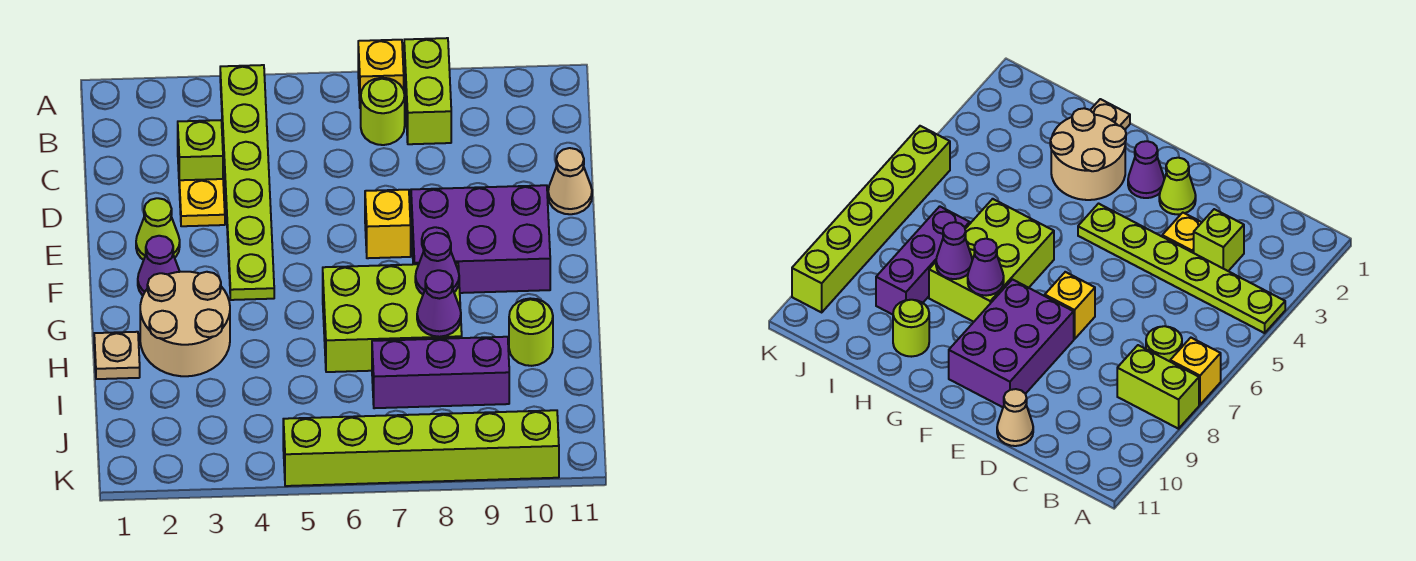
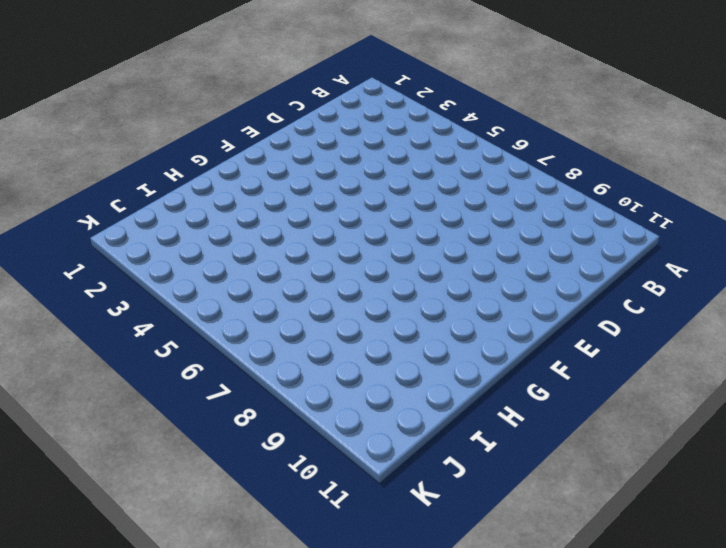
none -> lime 1x6 plate [220,65,274,300]
none -> yellow 1x1 brick [358,40,404,108]
none -> lime 1x2 brick [404,38,451,144]

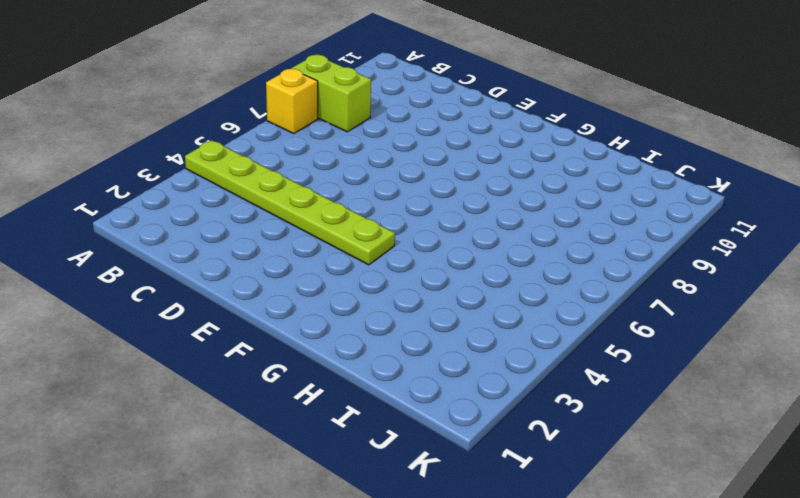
none -> lime 1x1 round brick [361,78,405,145]
none -> lime 1x1 brick [178,120,223,180]
none -> yellow 1x1 plate [179,179,225,226]

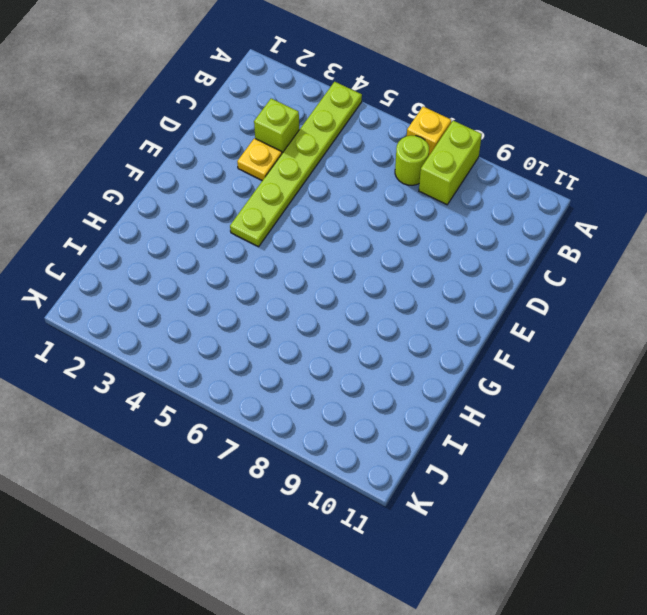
none -> tan 1x1 cone [548,148,592,214]
none -> lime 1x1 cone [136,198,180,260]
none -> yellow 1x1 brick [365,190,411,258]

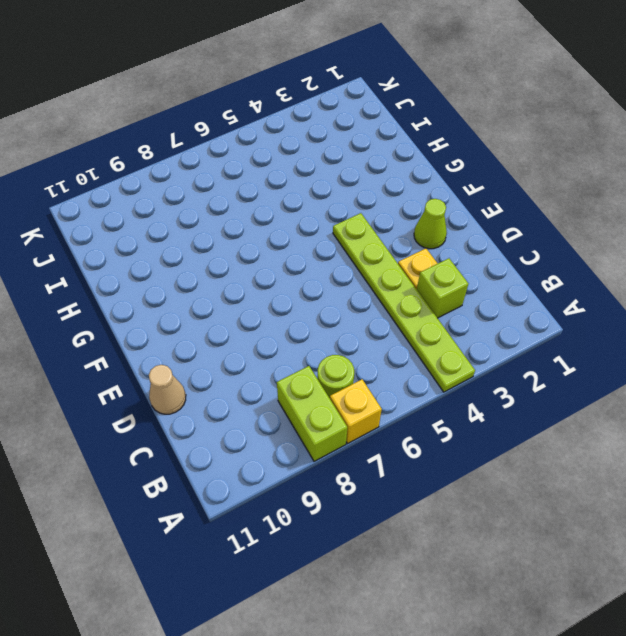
none -> yellow 1x1 brick [365,190,411,258]
none -> purple 2x3 brick [411,185,550,293]
none -> purple 1x1 cone [138,236,180,295]

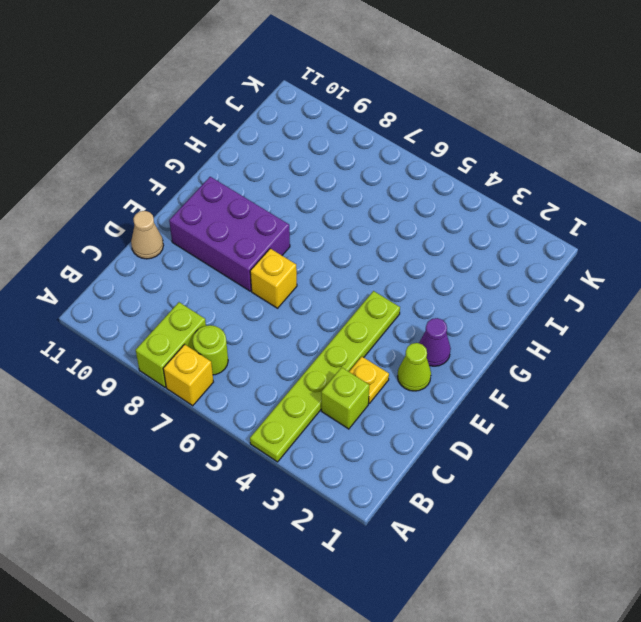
none -> tan 2x2 round brick [140,272,230,376]
none -> lime 2x3 brick [323,263,462,372]
none -> tan 1x1 plate [94,332,140,379]

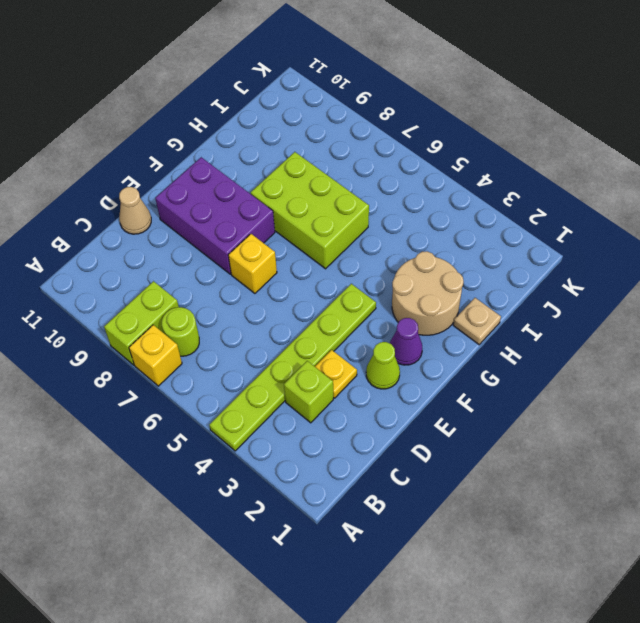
none -> lime 1x1 round brick [509,298,553,366]
none -> purple 1x3 brick [372,337,509,408]
none -> lime 1x6 brick [283,410,559,486]

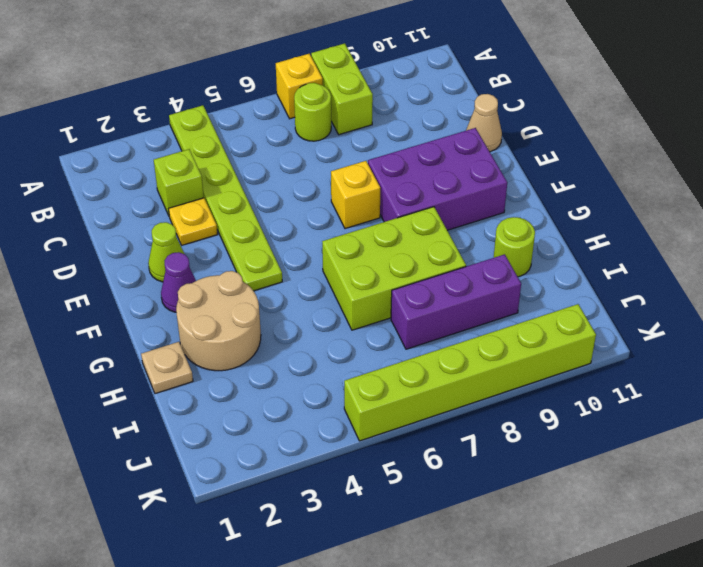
none -> purple 1x1 cone [415,233,459,294]
none -> purple 1x1 cone [417,270,461,337]

